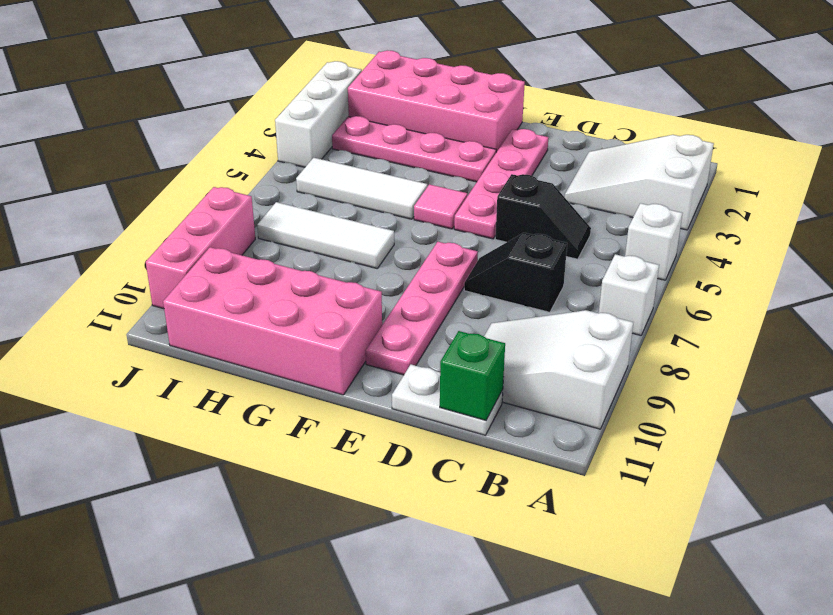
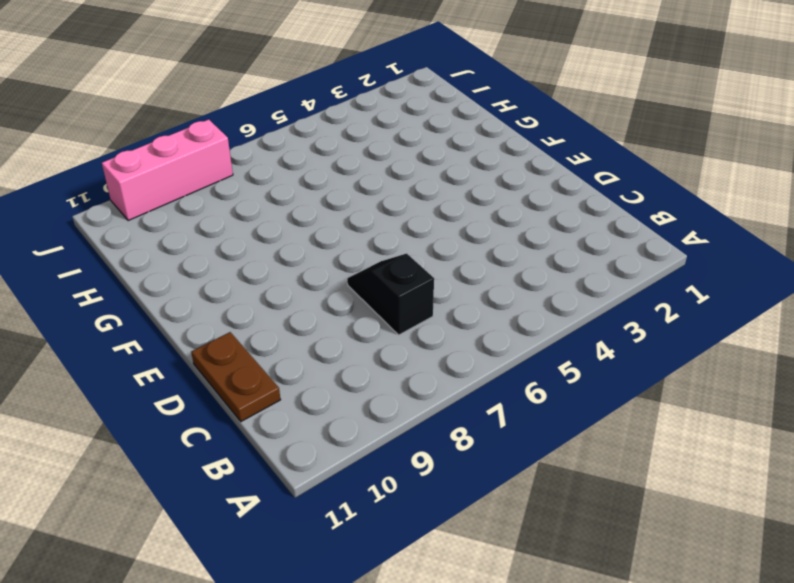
brown 1x2 plate [191,332,281,421] -> white 1x2 plate [392,365,503,435]
none -> white 2x3 slope [565,135,714,230]
none -> white 1x1 brick [625,203,682,280]
none -> white 1x1 brick [599,254,659,335]

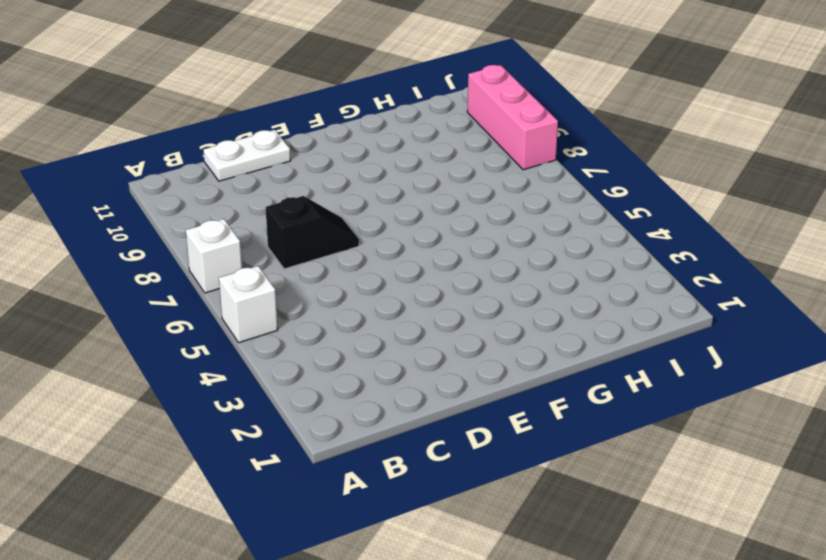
none -> white 2x3 slope [565,135,714,230]
none -> white 2x3 slope [484,310,633,429]
none -> black 1x2 slope [495,174,591,259]

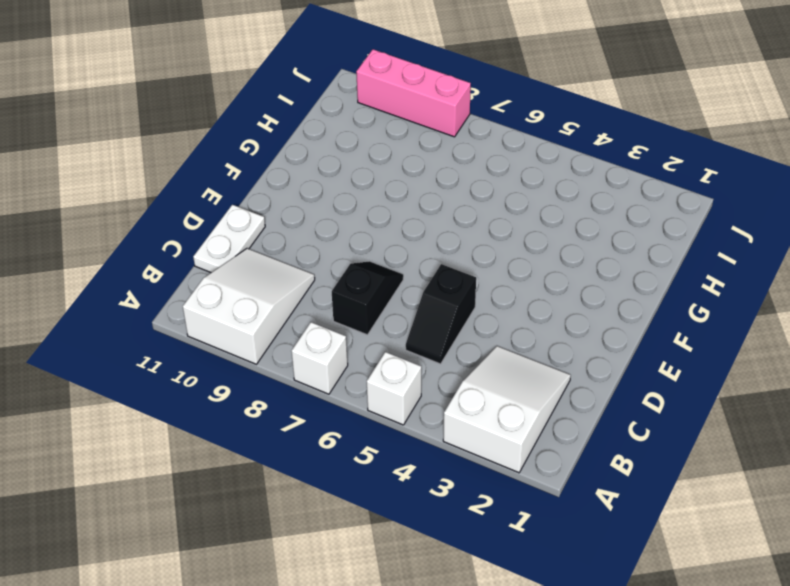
none -> pink 1x4 plate [454,129,548,239]
none -> pink 1x4 plate [366,242,478,375]
none -> pink 2x4 brick [348,50,525,152]

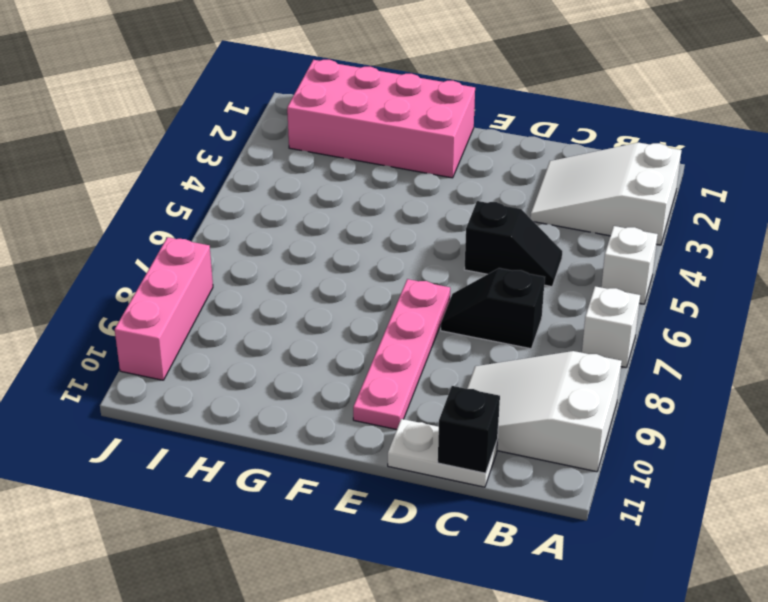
black 1x1 brick [438,386,500,473] -> green 1x1 brick [440,331,505,420]
none -> pink 1x4 plate [454,129,548,239]
none -> pink 1x4 plate [332,116,496,182]
none -> pink 1x1 tile [414,184,467,229]

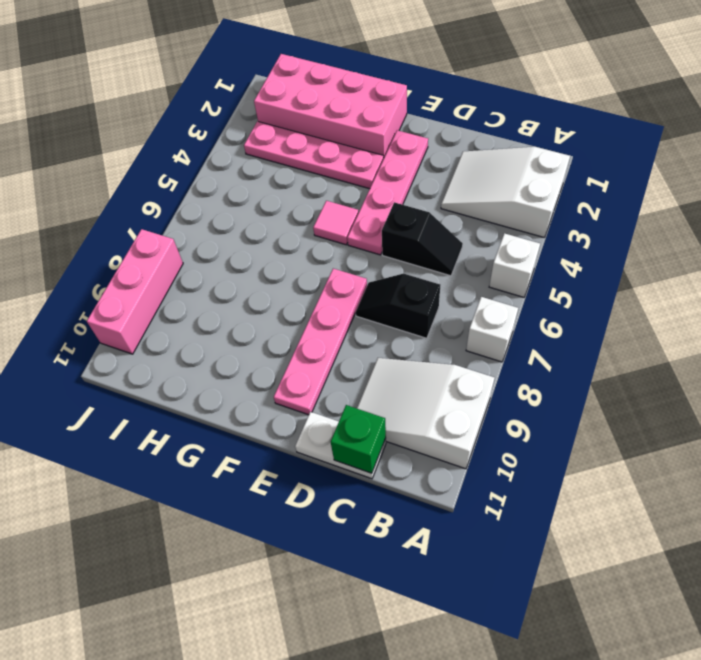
none -> pink 2x4 brick [163,247,382,395]
none -> white 1x3 tile [296,158,427,219]
none -> white 1x3 tile [257,202,394,269]

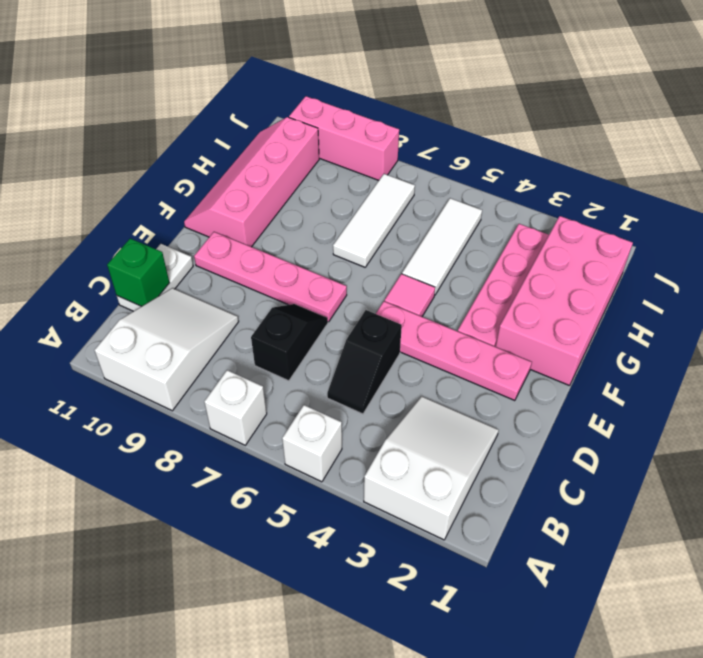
pink 2x4 slope [184,117,319,247] -> pink 2x4 brick [163,247,382,395]
none -> white 1x3 brick [275,61,362,167]

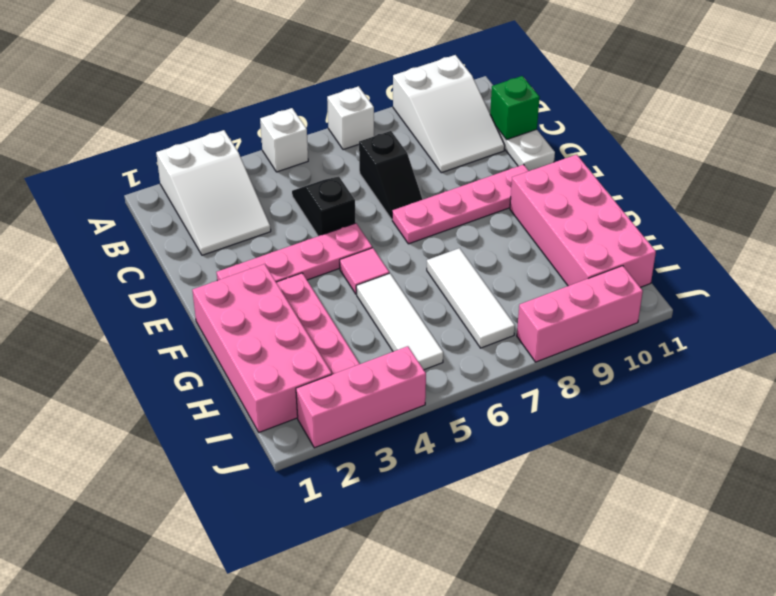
pink 1x3 brick [296,346,426,448] -> white 1x3 brick [275,61,362,167]

